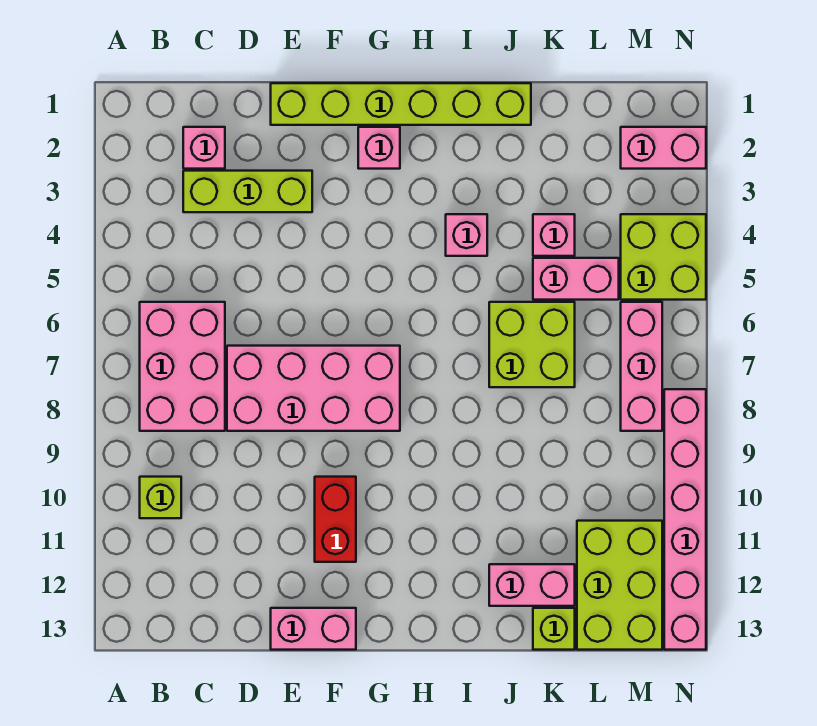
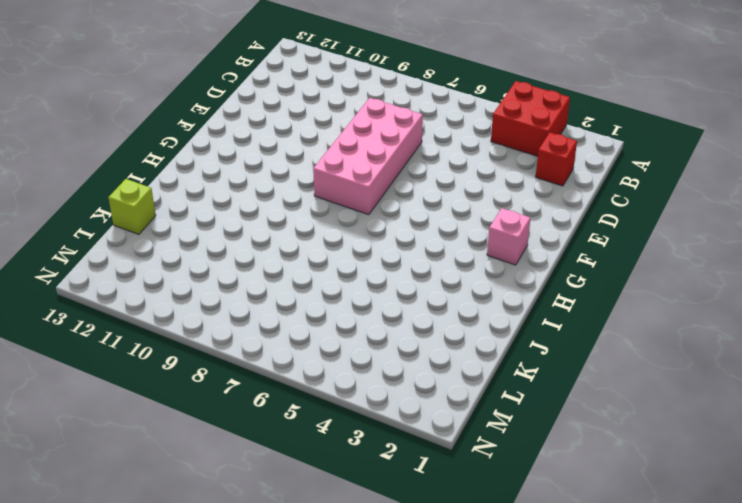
red 2x2 brick [491,81,570,156] -> none
red 1x1 brick [536,132,577,186] -> pink 1x1 brick [183,127,225,169]
none -> pink 2x3 brick [140,302,225,431]
none -> lime 1x1 brick [140,477,181,518]
none -> lime 1x3 brick [183,171,312,212]

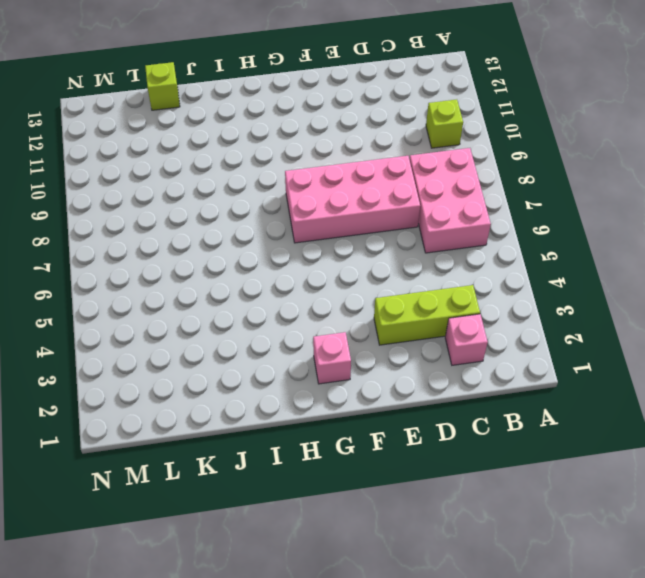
none -> lime 1x6 brick [271,83,531,125]
none -> pink 1x2 brick [271,608,356,650]
none -> red 1x2 brick [315,477,356,562]

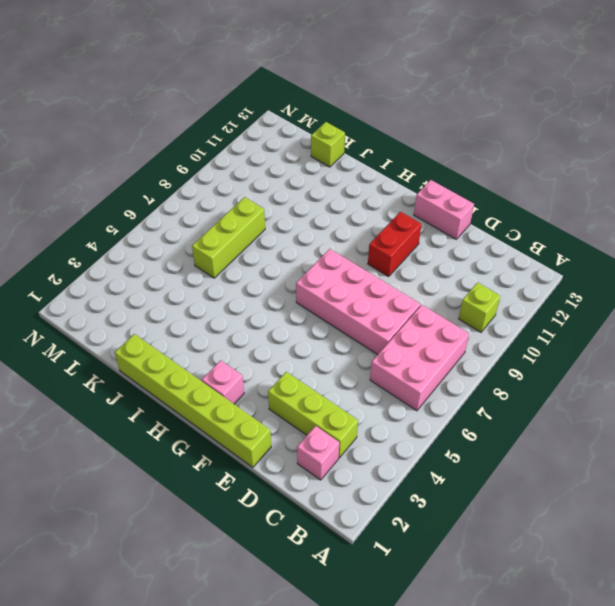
lime 1x3 brick [192,197,265,278] -> lime 2x2 brick [489,302,575,387]
none -> pink 1x1 brick [446,214,487,256]
none -> pink 1x2 brick [489,564,575,606]
none -> pink 1x1 brick [533,214,575,256]

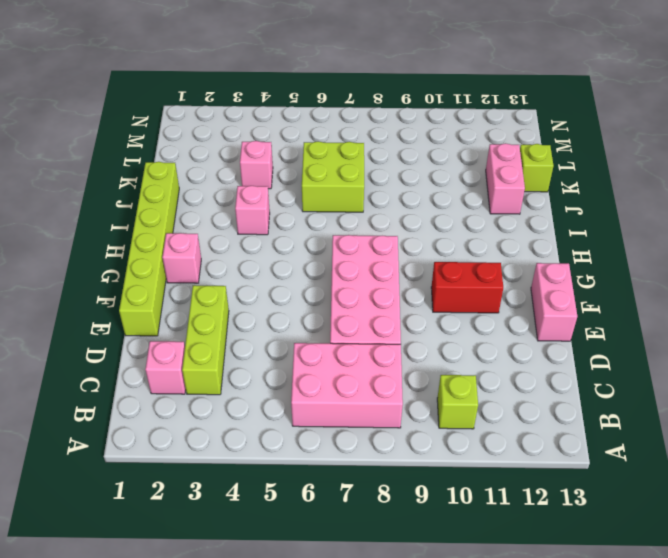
none -> pink 1x2 brick [533,258,619,300]
none -> lime 2x3 brick [577,521,662,650]
none -> pink 1x2 brick [621,127,706,169]

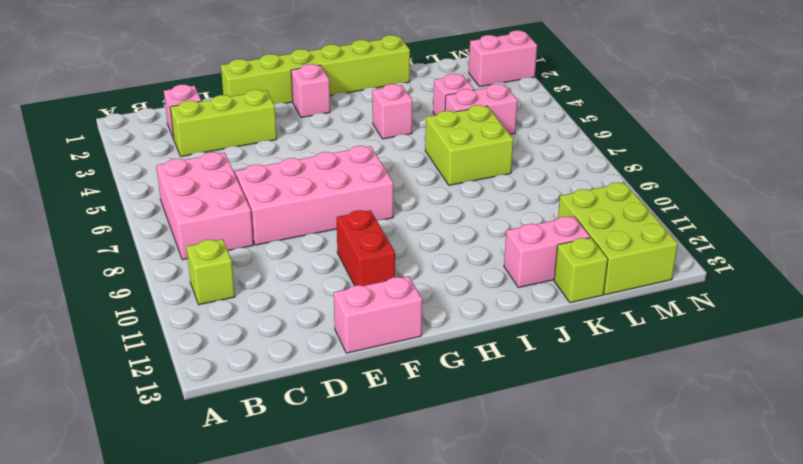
none -> lime 2x2 brick [621,214,706,300]
none -> pink 1x3 brick [621,302,662,431]
none -> pink 1x6 brick [664,389,706,650]

